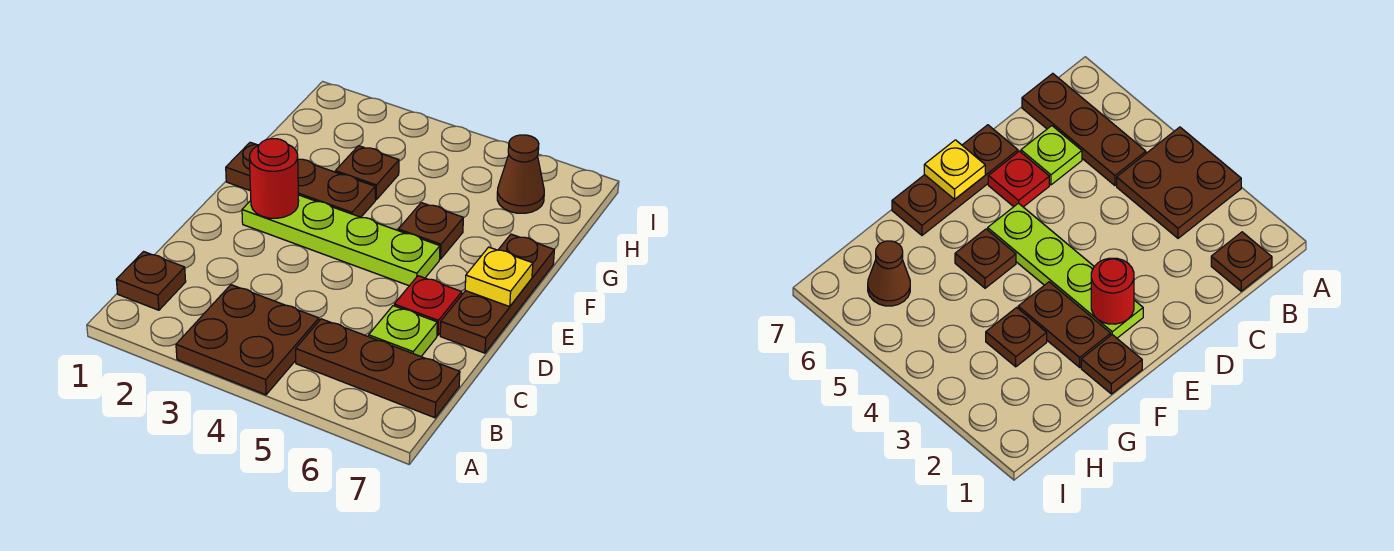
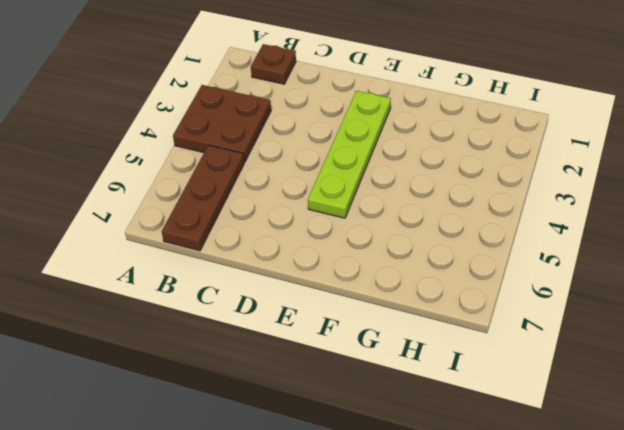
none -> lime 1x1 plate [369,306,437,356]
none -> red 1x1 plate [394,276,462,336]
none -> brown 1x3 plate [440,234,554,353]

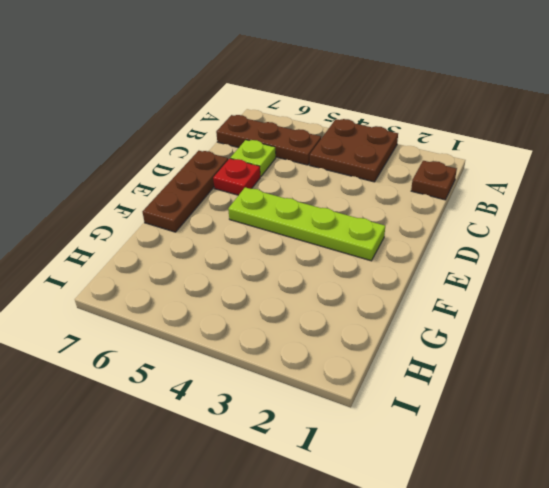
none -> brown 1x1 plate [226,142,258,191]
none -> brown 1x2 plate [298,159,375,217]
none -> brown 1x1 plate [398,203,463,259]

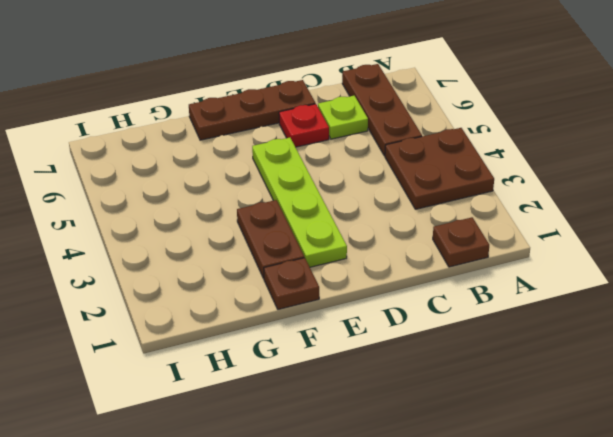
none -> brown 1x1 plate [398,203,463,259]
none -> brown 1x1 plate [335,146,399,200]
none -> brown 1x1 cone [497,135,544,213]

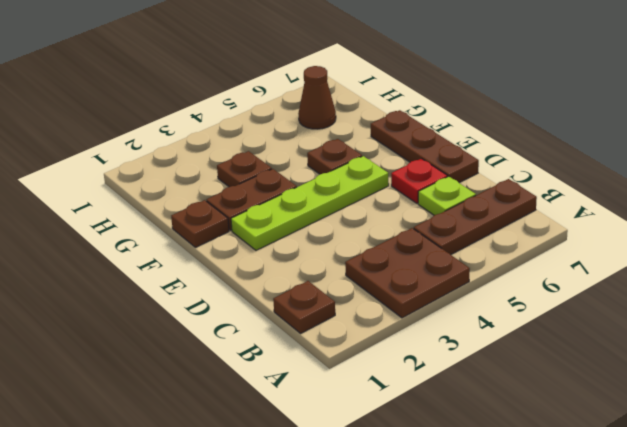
none -> red 1x1 round brick [249,139,299,218]
none -> yellow 1x1 plate [465,247,533,307]

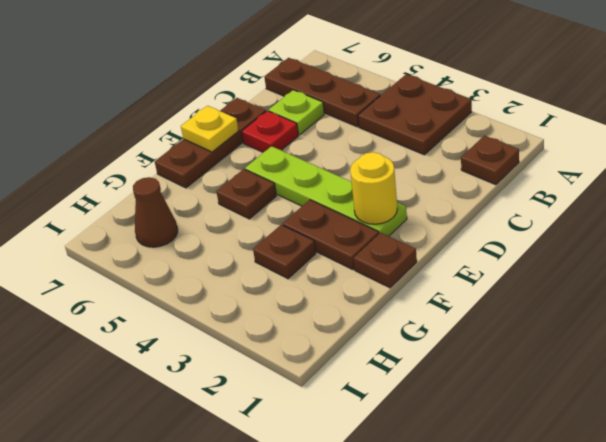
yellow 1x1 round brick [350,152,397,224] -> red 1x1 round brick [249,139,299,218]

